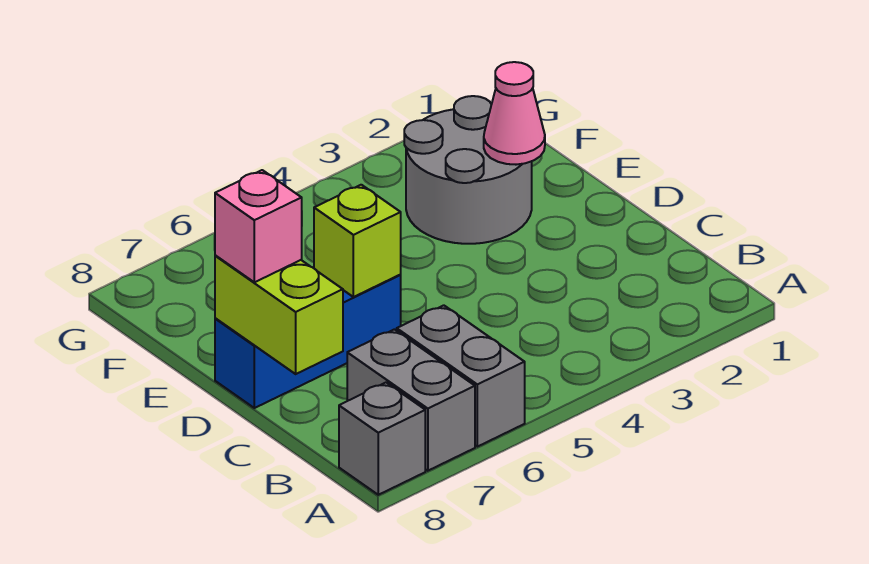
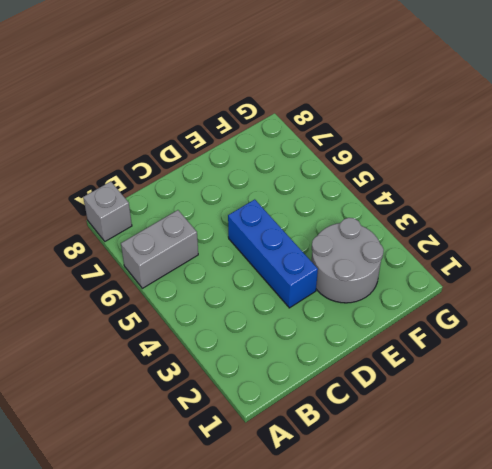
blue 1x3 brick [228,199,318,308] -> blue 1x3 brick moved to [215,275,401,408]
none -> grey 1x2 brick [347,329,475,471]
none -> lime 1x2 brick [215,255,343,374]

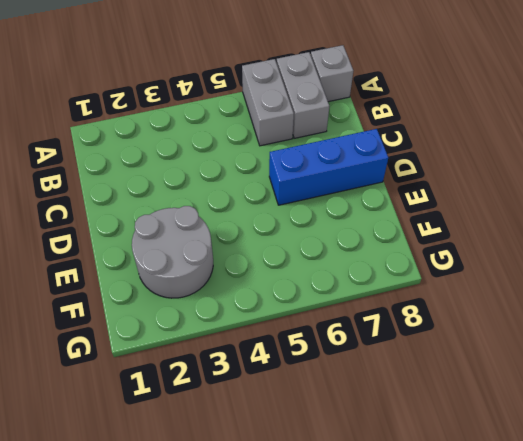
none -> lime 1x2 brick [215,255,343,374]
none -> lime 1x1 brick [314,185,401,297]

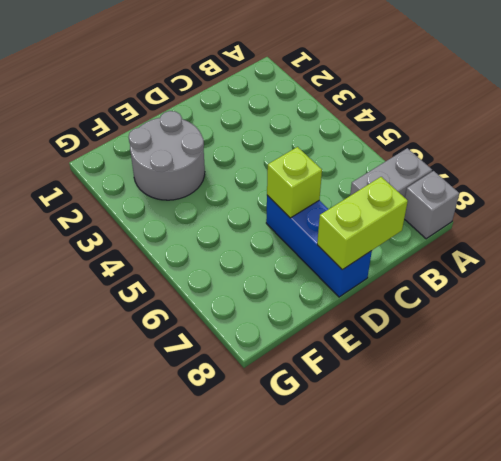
none -> grey 1x2 brick [397,305,525,447]
none -> pink 1x1 cone [484,62,545,165]

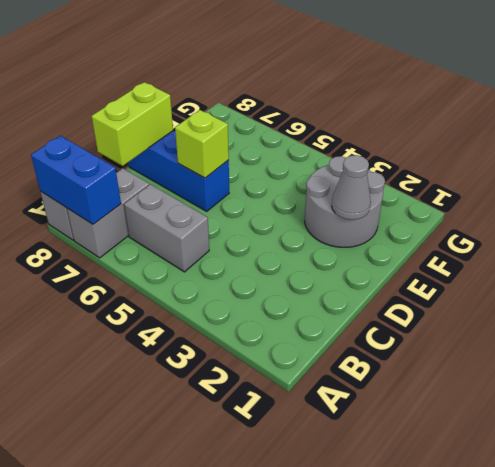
blue 1x2 brick [31,136,121,224] -> none
grey 1x2 brick [124,184,209,272] -> grey 1x2 brick turned to [397,305,525,447]
grey 1x1 cone [332,155,371,220] -> pink 1x1 cone [484,62,545,165]
none -> pink 1x1 brick [215,170,302,282]

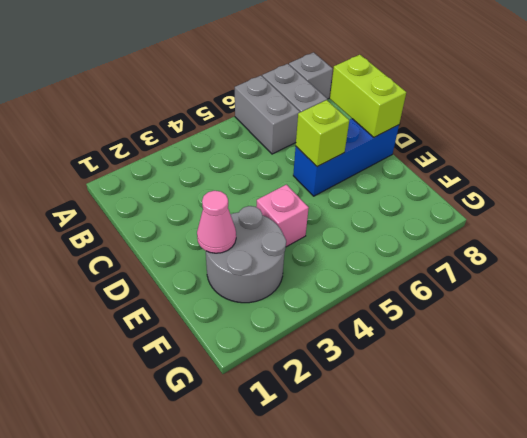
pink 1x1 brick [257,185,309,247] -> pink 1x1 brick moved to [215,170,302,282]

